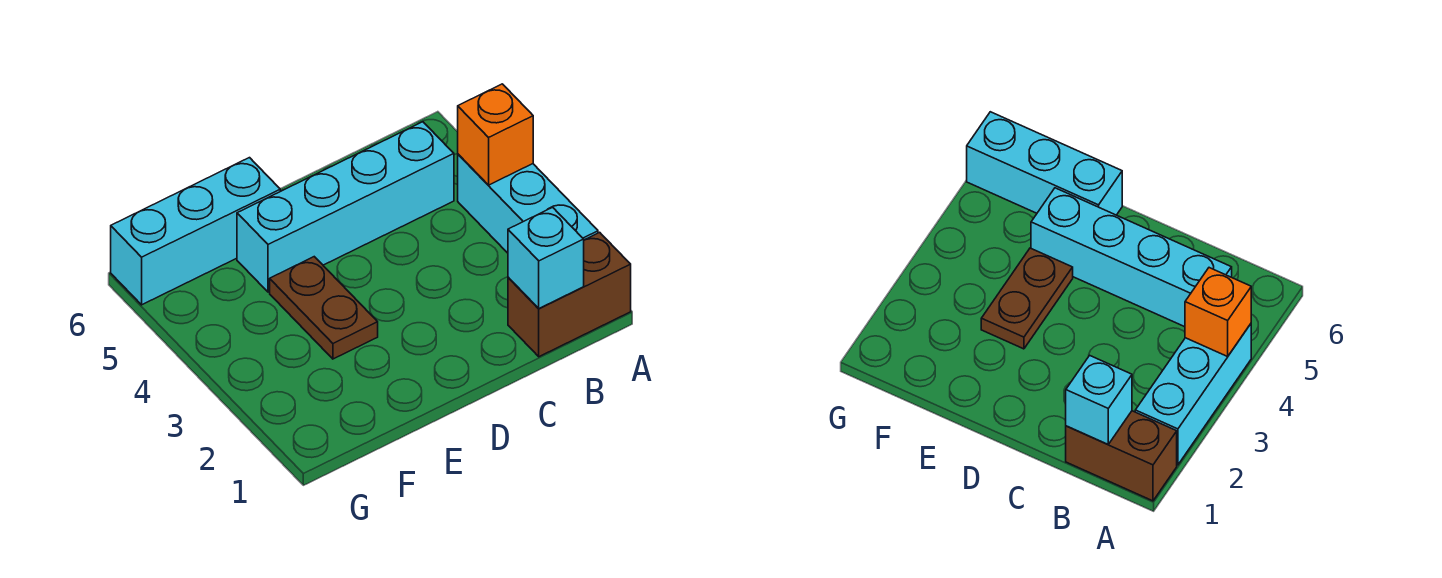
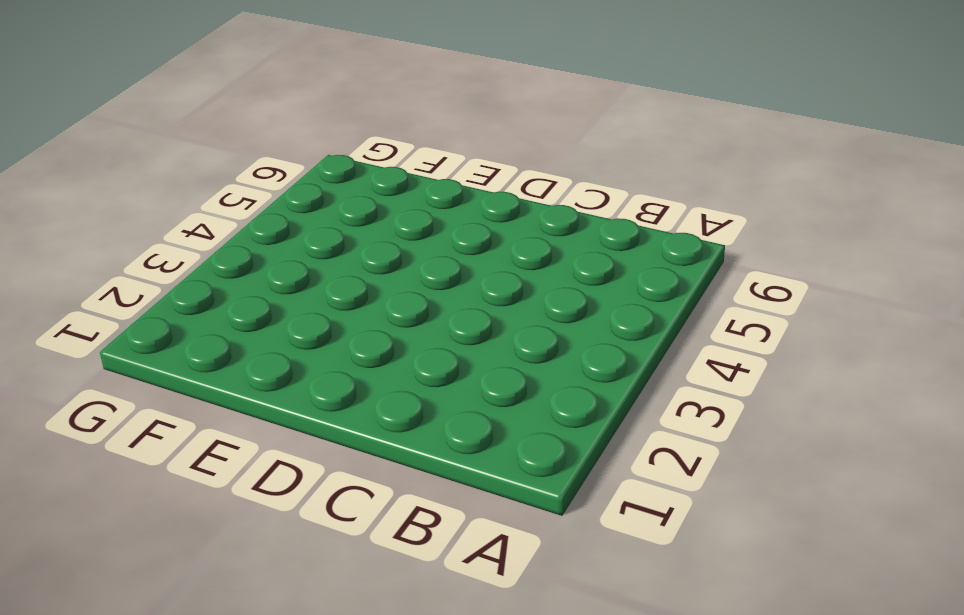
none -> brown 1x2 brick [508,232,631,357]
none -> cyan 1x3 brick [458,154,598,253]

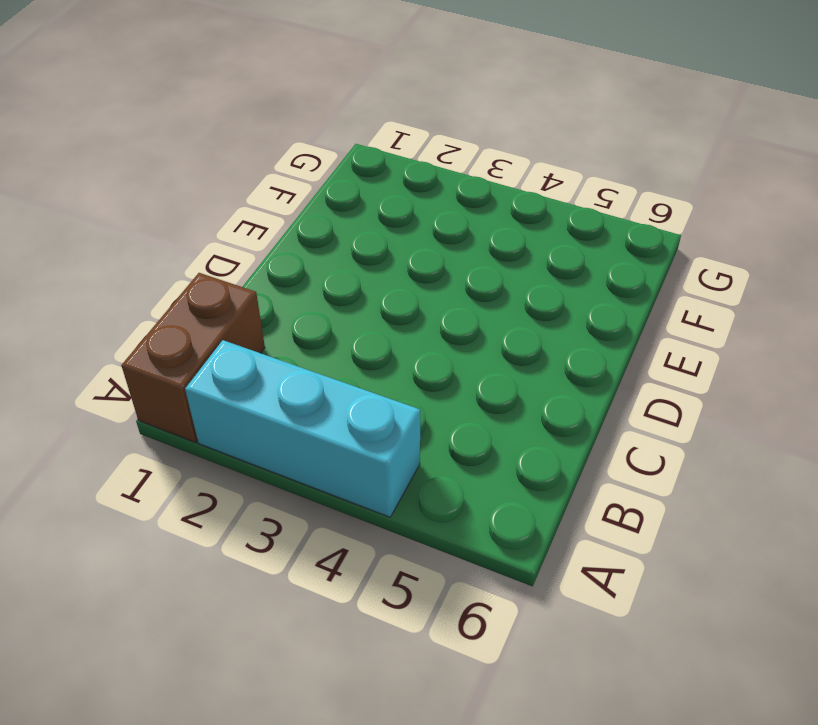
none -> cyan 1x4 brick [237,122,454,292]
none -> brown 1x2 plate [270,257,378,359]

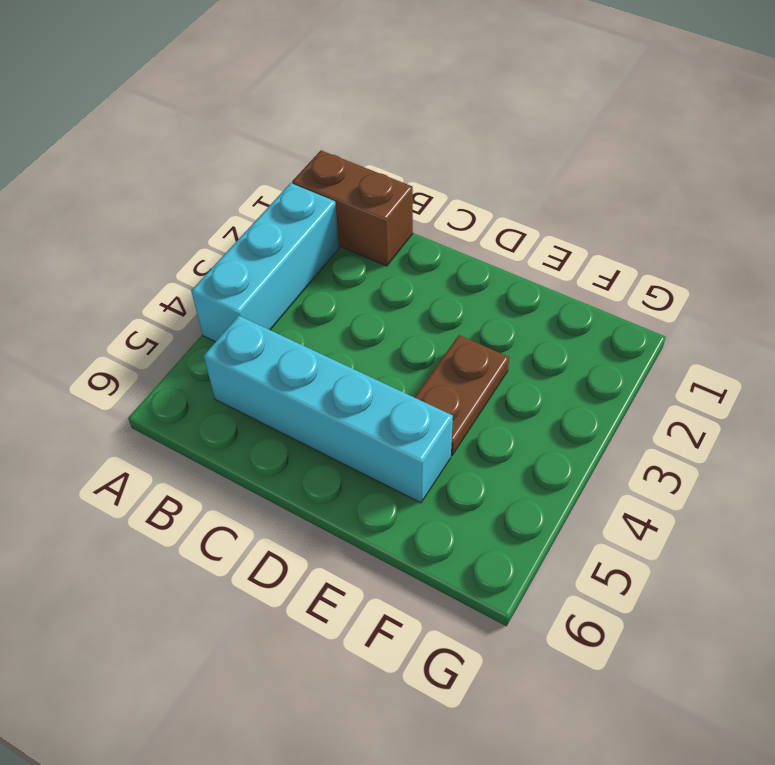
none -> cyan 1x3 brick [111,158,280,305]
none -> orange 1x1 brick [458,84,533,185]

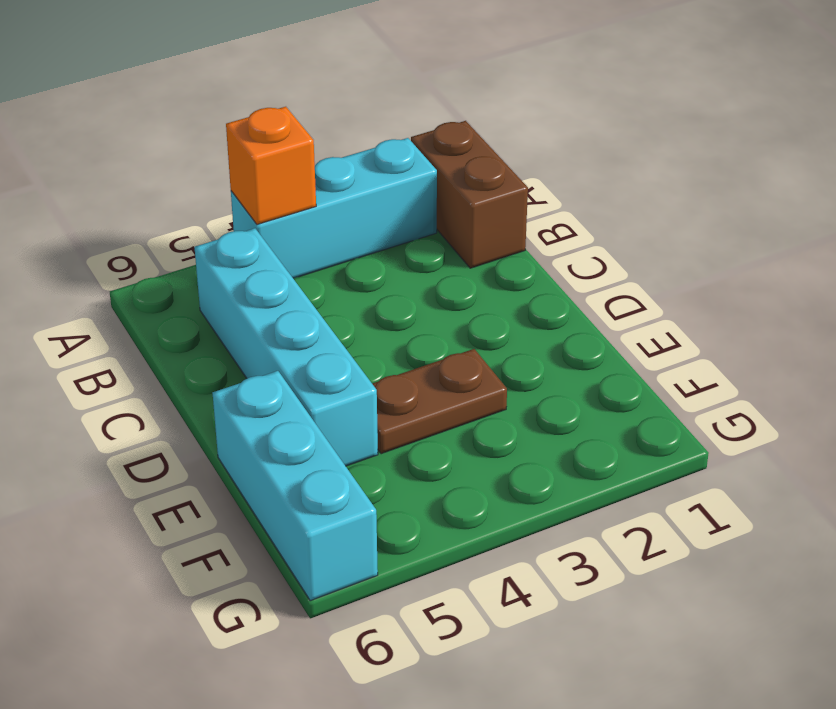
none -> cyan 1x1 brick [508,207,584,308]

